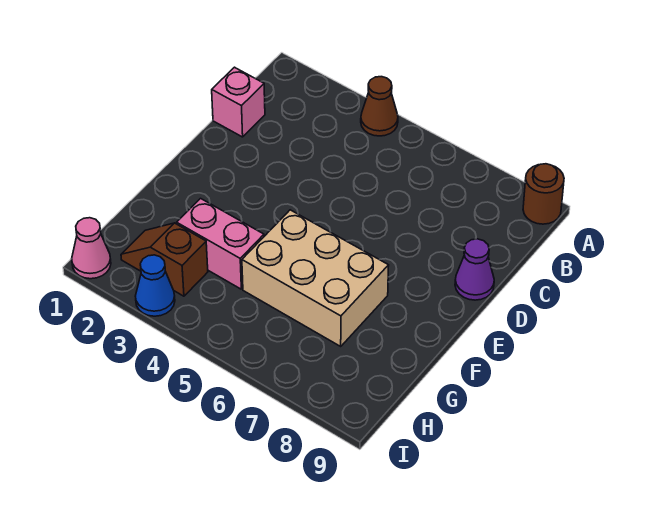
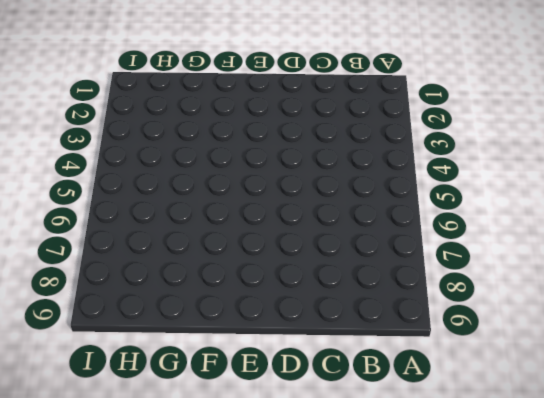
none -> brown 1x1 cone [361,77,398,136]
none -> brown 1x1 round brick [523,164,564,224]

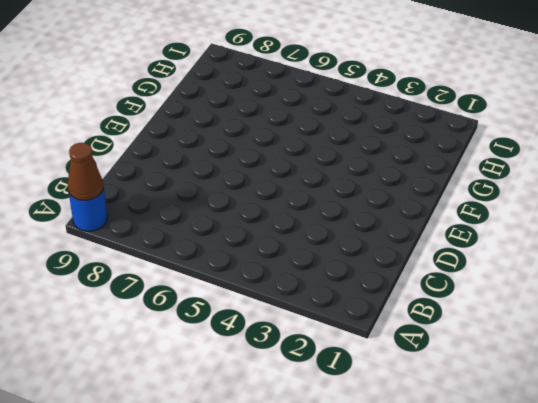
blue 1x1 round brick [69,187,107,231] -> brown 1x1 round brick [523,164,564,224]
brown 1x1 cone [68,143,103,200] -> brown 1x1 cone moved to [361,77,398,136]
none -> pink 1x1 brick [212,67,265,137]
none -> purple 1x1 cone [455,239,494,300]

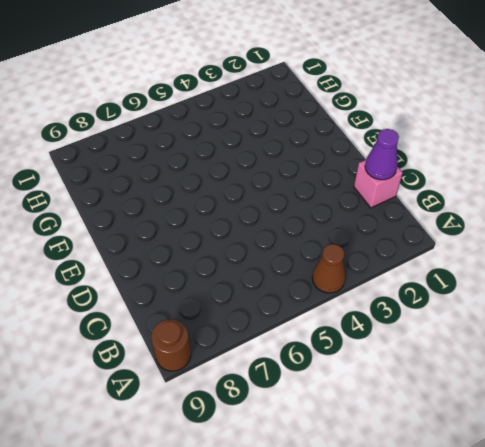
purple 1x1 cone [365,129,399,180] -> purple 1x1 cone moved to [455,239,494,300]
none -> tan 2x3 brick [242,210,389,346]
none -> pink 1x2 brick [177,199,264,289]

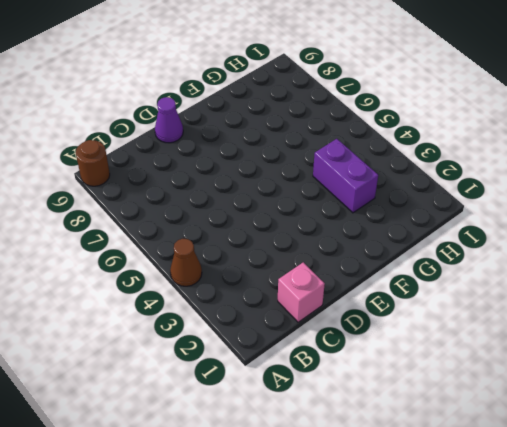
purple 1x2 brick [313,139,378,213] -> pink 1x2 brick [177,199,264,289]
none -> tan 2x3 brick [242,210,389,346]
none -> brown 1x2 slope [121,223,208,296]

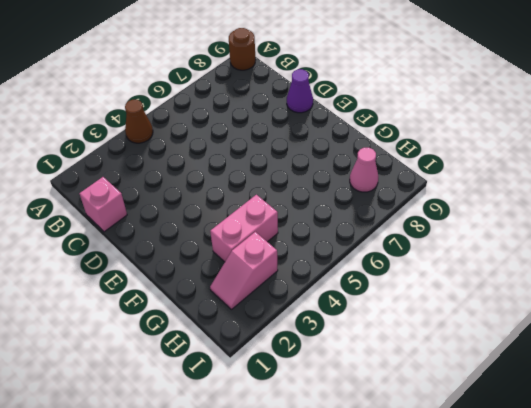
pink 1x2 slope [210,232,278,309] -> brown 1x2 slope [121,223,208,296]
pink 1x1 cone [350,148,378,192] -> pink 1x1 cone moved to [72,218,111,279]
none -> tan 2x3 brick [242,210,389,346]
none -> blue 1x1 cone [135,255,175,316]

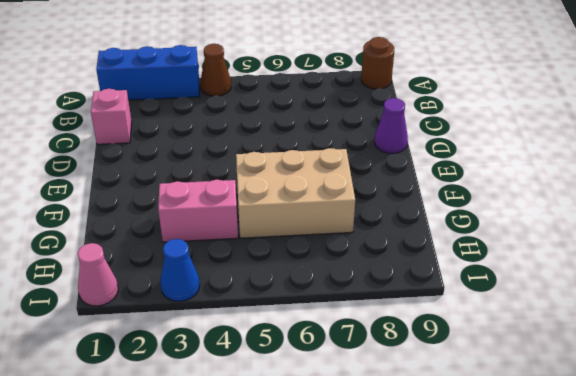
blue 1x3 brick [96,45,199,100] -> none
none -> brown 1x2 slope [121,223,208,296]

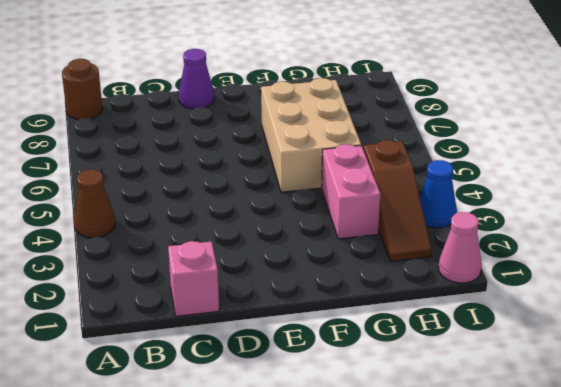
brown 1x3 slope [363,140,432,262] -> brown 1x2 slope [121,223,208,296]

